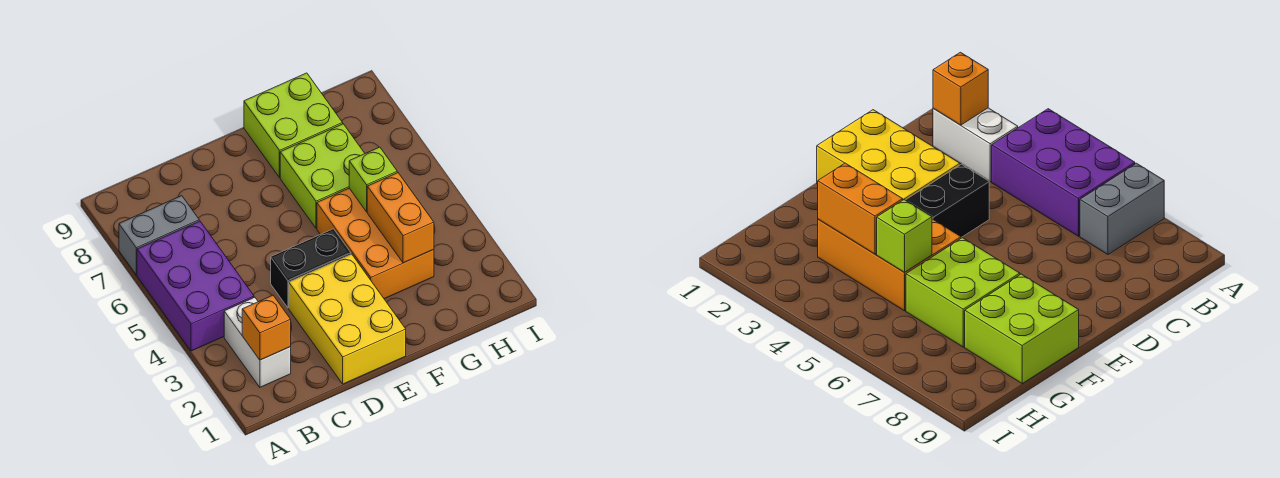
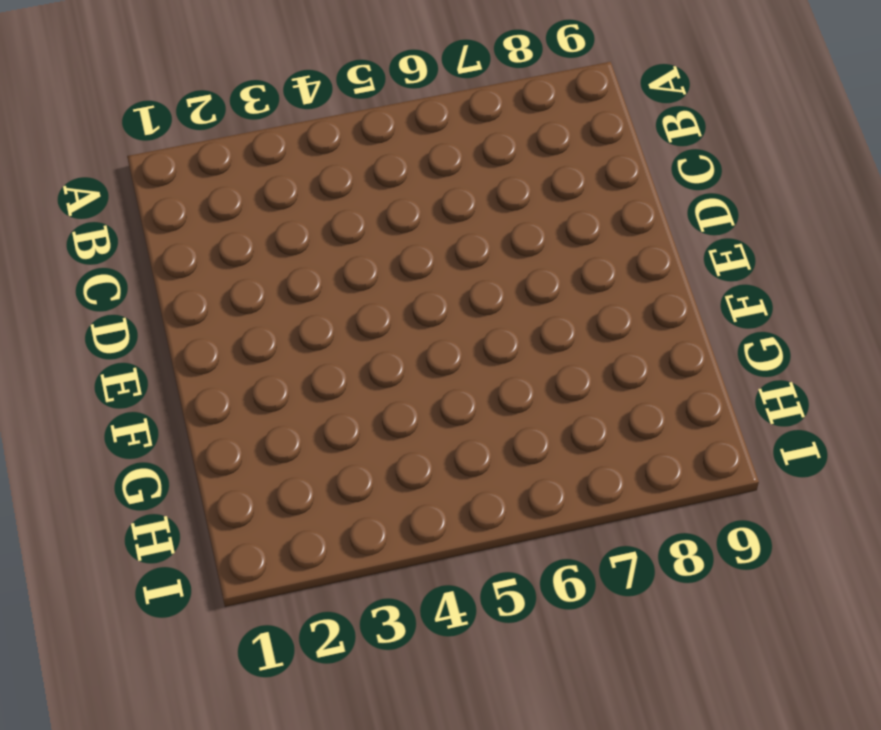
none -> purple 2x3 brick [137,221,254,351]
none -> grey 1x2 brick [119,196,199,275]

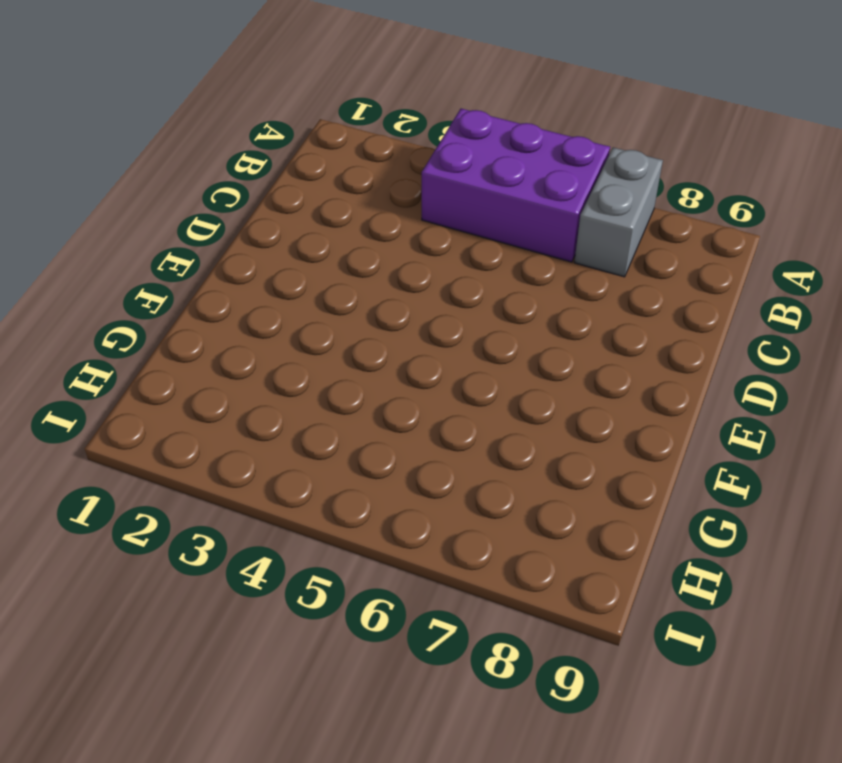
none -> white 1x2 brick [224,297,291,387]
none -> yellow 2x3 brick [289,254,406,384]

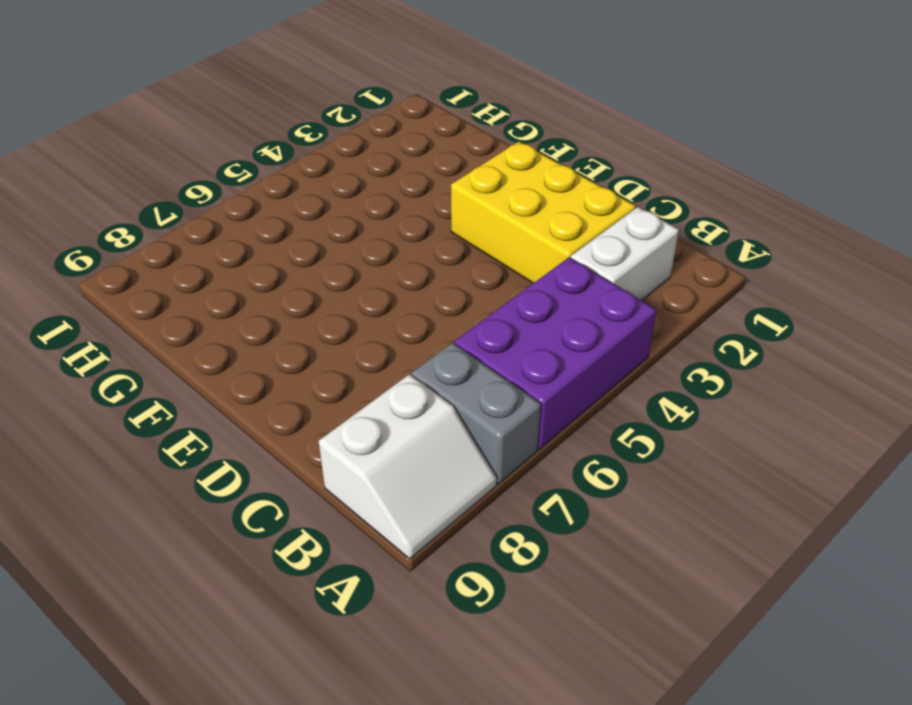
white 2x2 slope [319,374,497,559] -> none
yellow 2x3 brick [451,142,636,283] -> yellow 2x3 brick turned to [289,254,406,384]
none -> black 1x2 brick [271,229,351,308]
none -> orange 2x3 brick [317,188,434,299]

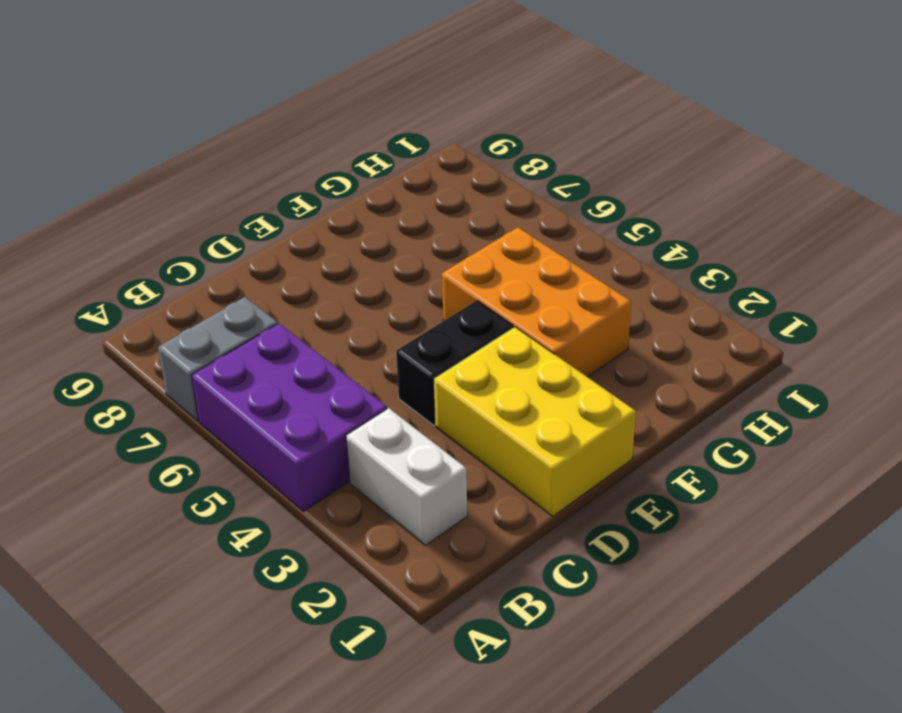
none -> lime 2x2 brick [280,124,365,228]
none -> lime 2x2 brick [244,73,343,178]

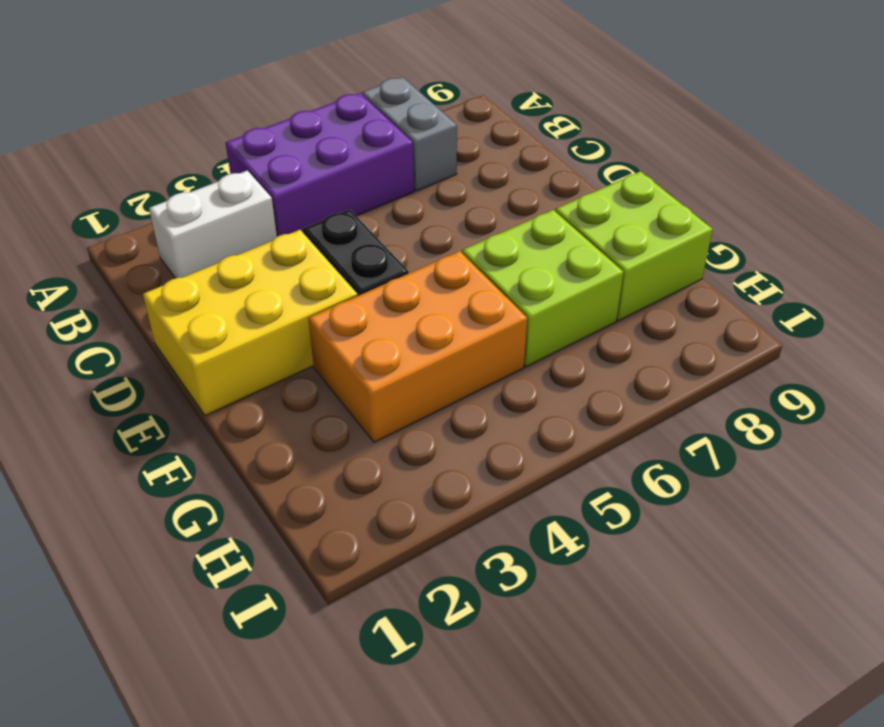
none -> orange 1x1 brick [242,295,291,360]
none -> orange 1x2 brick [367,173,434,263]

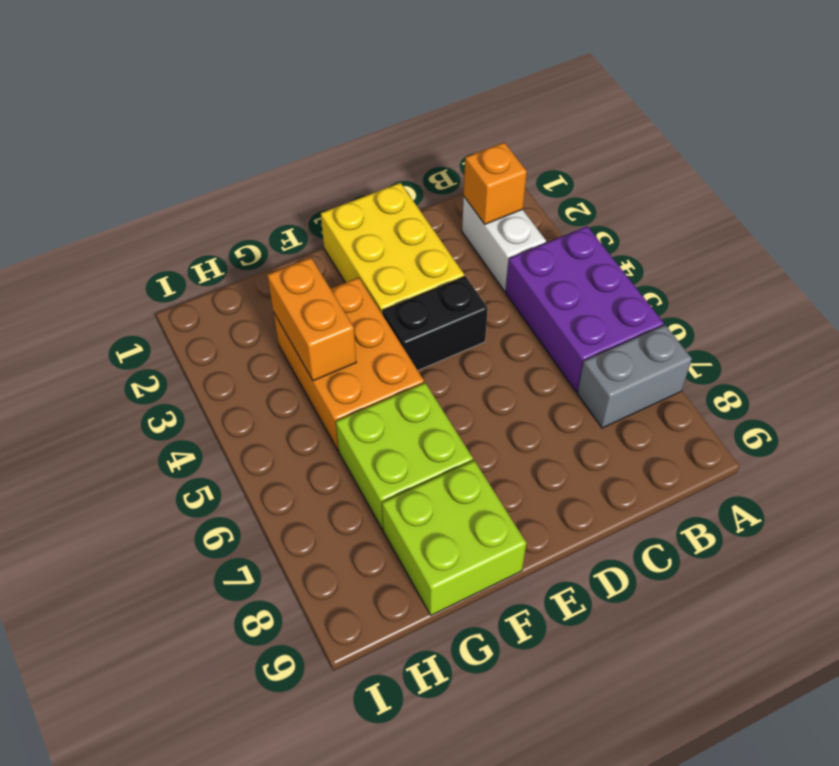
none -> lime 1x1 brick [349,147,397,212]

